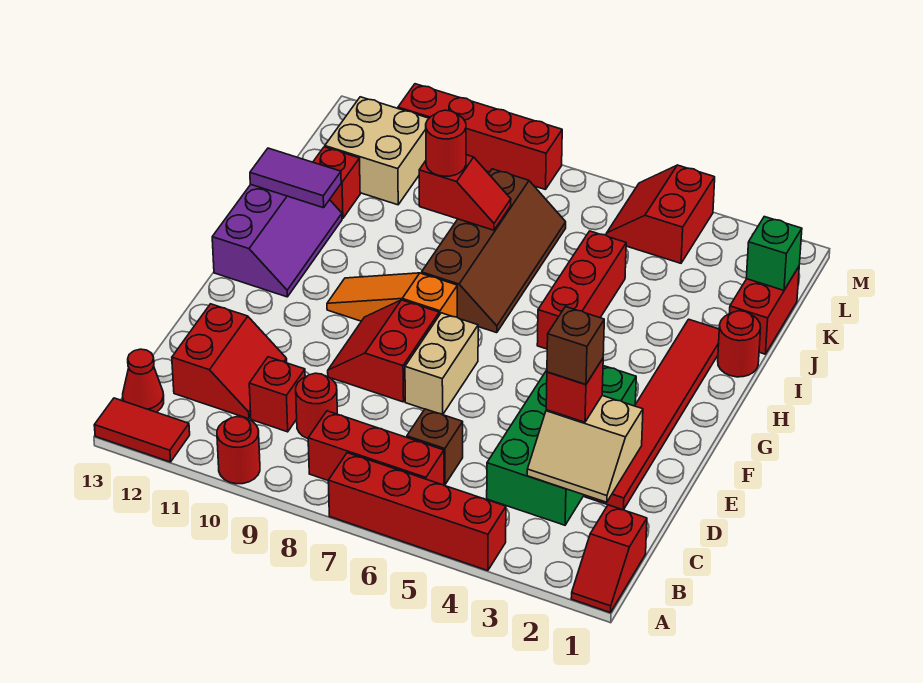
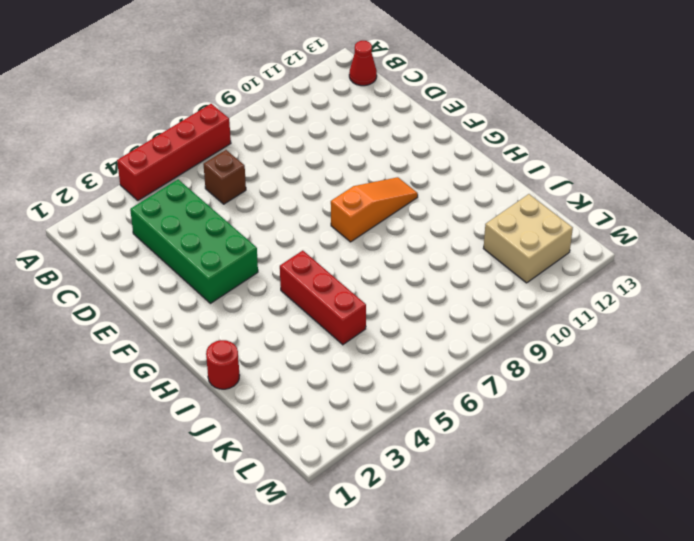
none -> red 1x2 slope [571,505,647,613]
none -> red 1x1 round brick [217,417,260,484]
none -> red 1x2 tile [94,398,190,462]
none -> red 1x3 brick [308,411,444,485]

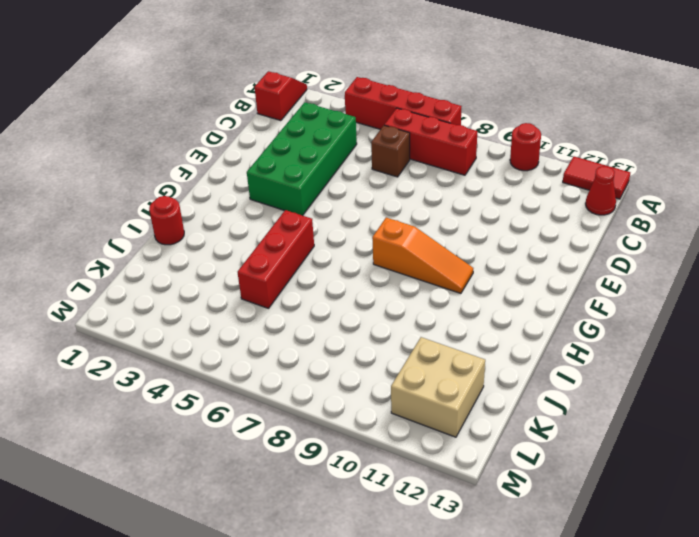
none -> red 1x1 round brick [296,373,337,439]
none -> red 1x1 brick [249,357,305,432]
none -> red 2x2 slope [172,304,287,419]
none -> red 1x6 tile [585,319,719,510]

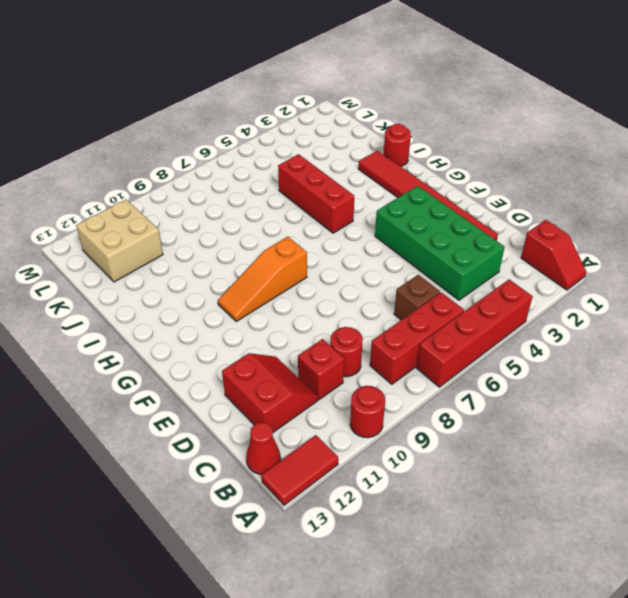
none -> tan 1x2 brick [405,313,478,415]
none -> red 2x2 slope [328,300,439,402]
none -> purple 2x3 slope [212,185,342,297]
none -> brown 2x4 slope [422,169,566,333]

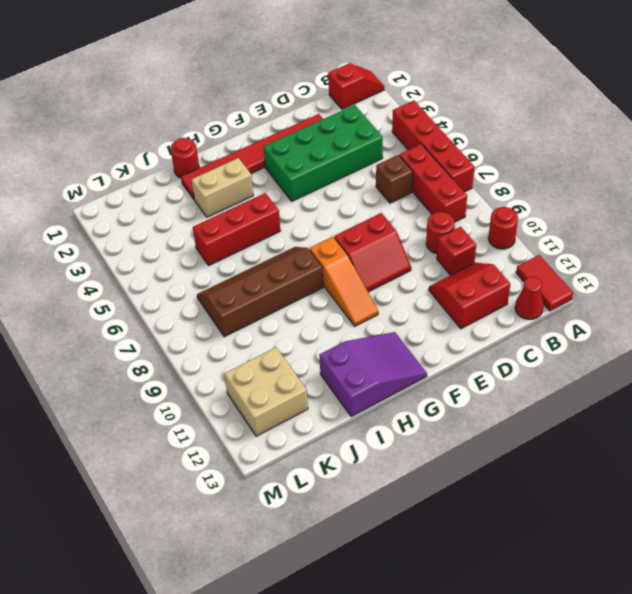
purple 2x3 slope [319,332,427,417] -> purple 2x3 slope turned to [212,185,342,297]
tan 1x2 brick [191,158,253,217] -> tan 1x2 brick moved to [405,313,478,415]
none -> red 1x2 brick [729,267,799,354]
none -> red 1x1 brick [313,147,360,219]
none -> red 2x2 slope [606,165,715,263]
none -> red 1x4 brick [398,84,562,190]

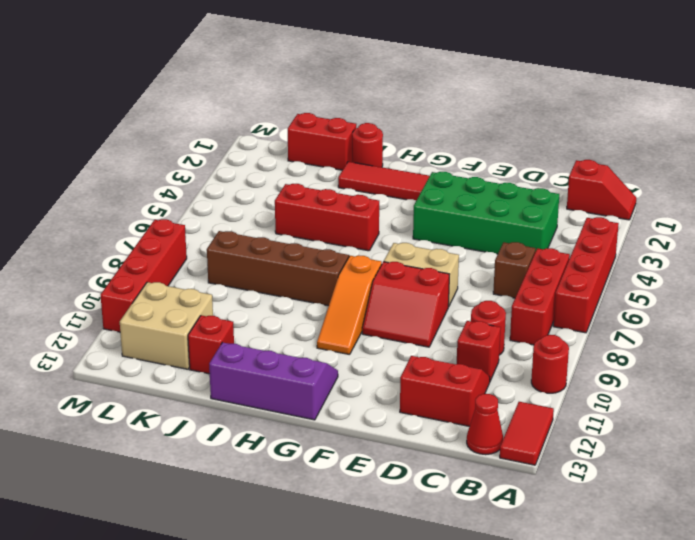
none -> red 2x2 slope [606,165,715,263]
none -> tan 2x2 slope [527,396,643,502]
none -> purple 1x2 tile [250,148,341,208]
none -> red 1x2 slope [419,155,511,230]

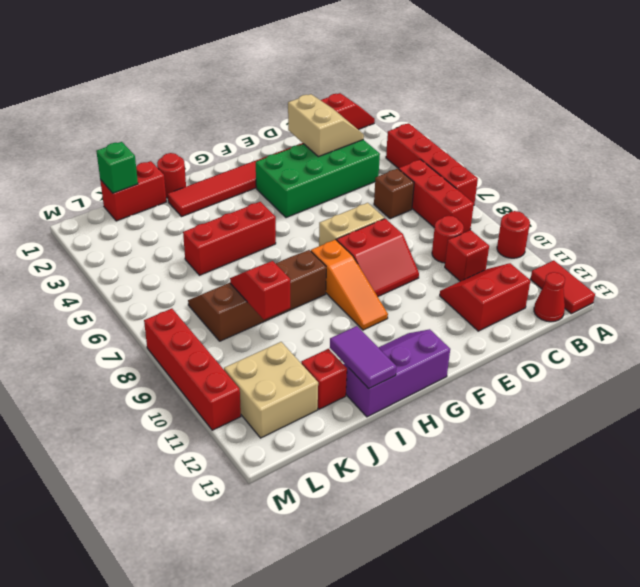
none -> red 2x2 slope [606,165,715,263]
none -> red 1x1 brick [546,359,603,422]
none -> red 1x1 round brick [426,110,466,176]
none -> brown 1x1 brick [547,307,604,385]

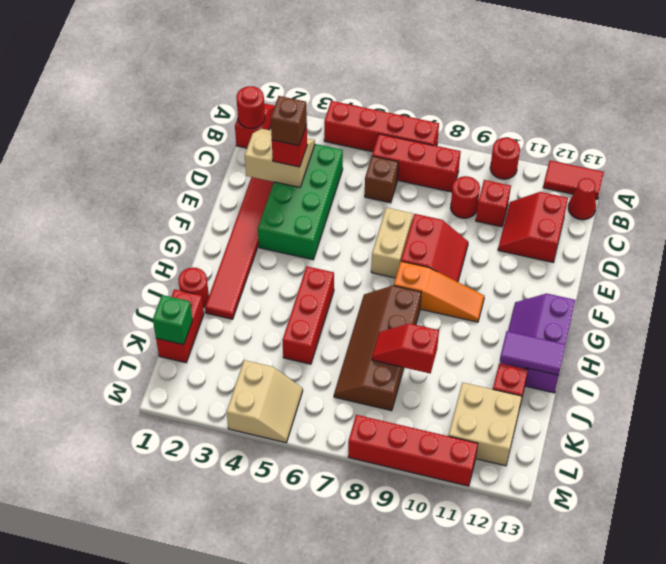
red 1x1 round brick [236,86,265,129] -> red 1x1 round brick moved to [426,110,466,176]
tan 2x2 slope [227,360,303,443] -> red 2x2 slope [606,165,715,263]

